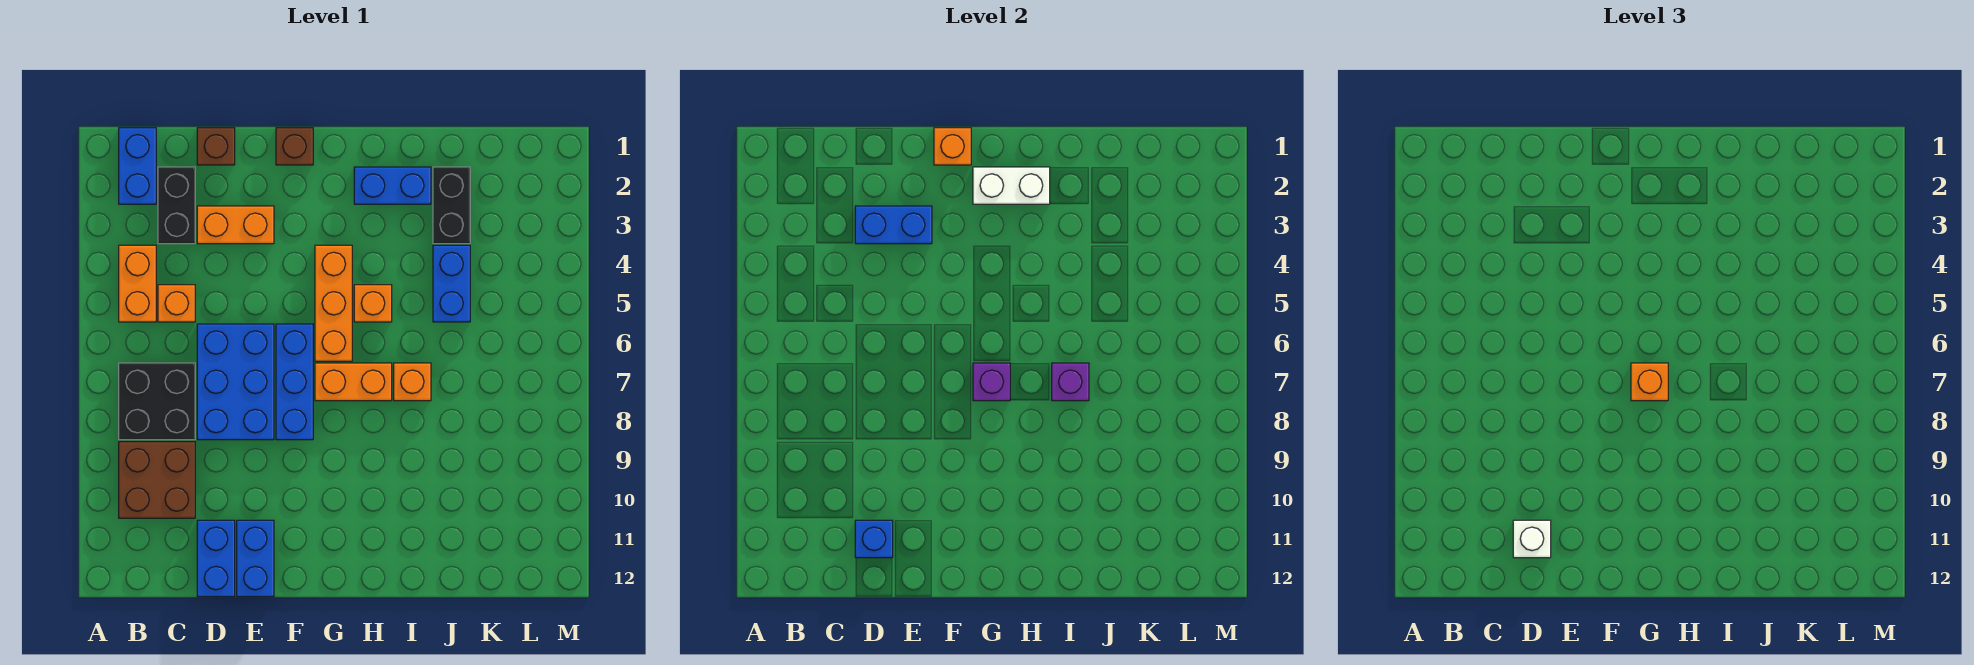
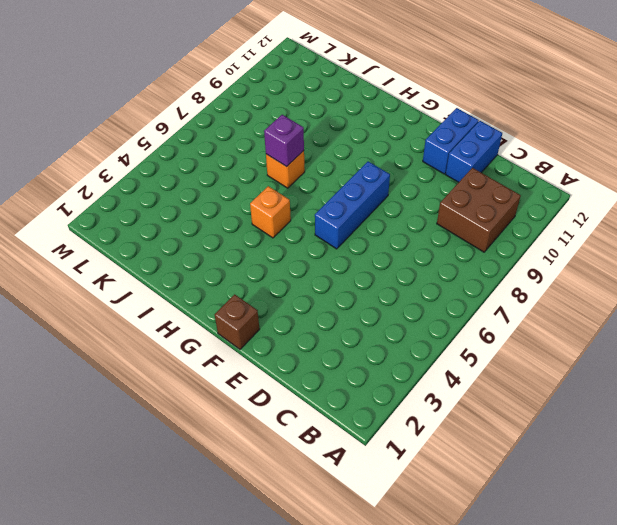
none -> blue 1x2 brick [119,128,156,204]
none -> orange 1x2 brick [119,245,156,322]
none -> black 2x2 brick [119,363,195,440]

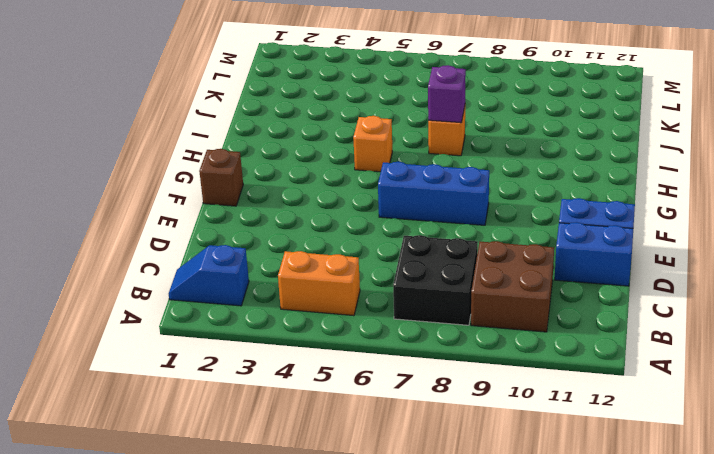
blue 1x2 slope [169,245,249,306] -> blue 1x2 brick [119,128,156,204]
none -> black 1x2 brick [158,167,195,244]
none -> orange 1x1 brick [158,285,195,322]
none -> brown 1x1 brick [197,128,235,165]

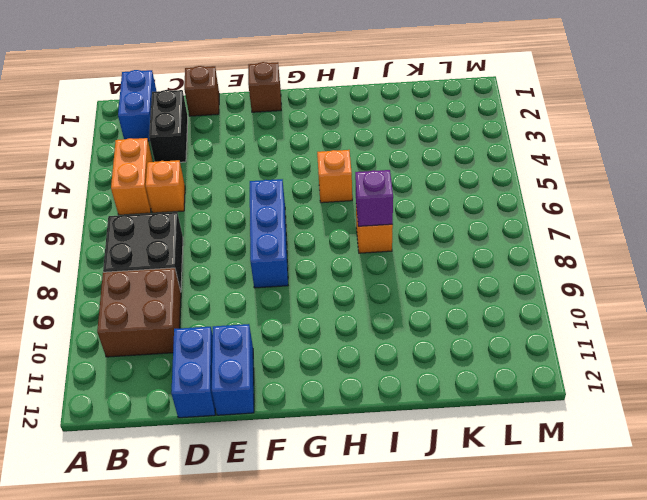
none -> orange 1x2 brick [197,206,274,244]
none -> blue 2x3 brick [197,324,274,440]
none -> orange 1x3 brick [315,245,352,361]

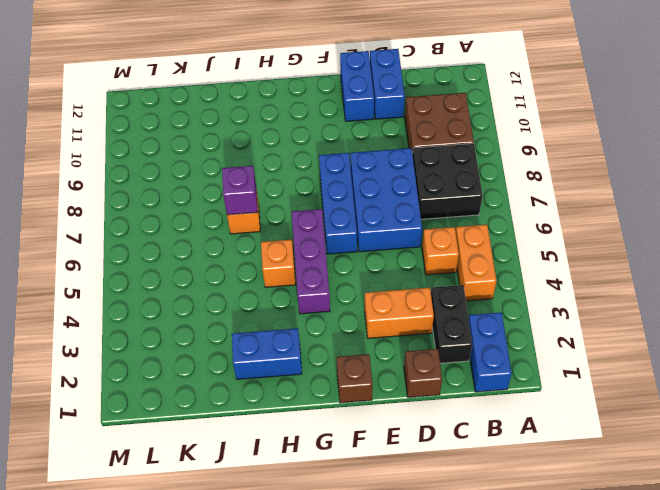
purple 1x3 brick [292,209,330,314] -> orange 1x3 brick [315,245,352,361]
none -> orange 1x2 brick [315,363,392,401]
none -> black 1x2 brick [433,167,470,244]
none -> blue 1x2 brick [433,245,470,322]

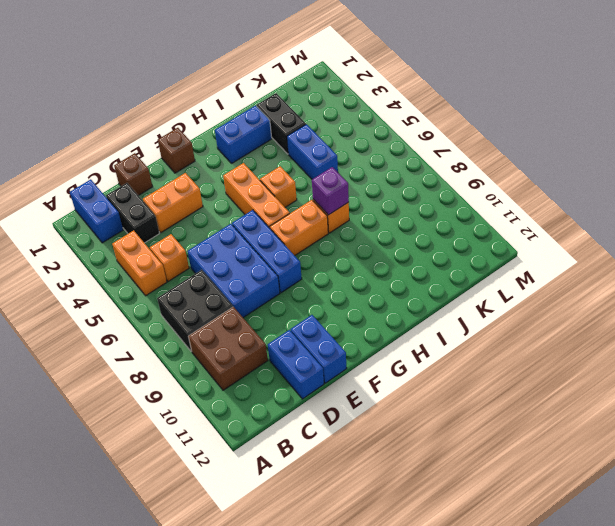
none -> blue 1x2 brick [855,206,932,244]
none -> blue 1x1 brick [855,520,893,558]
none -> orange 1x1 brick [934,128,971,165]

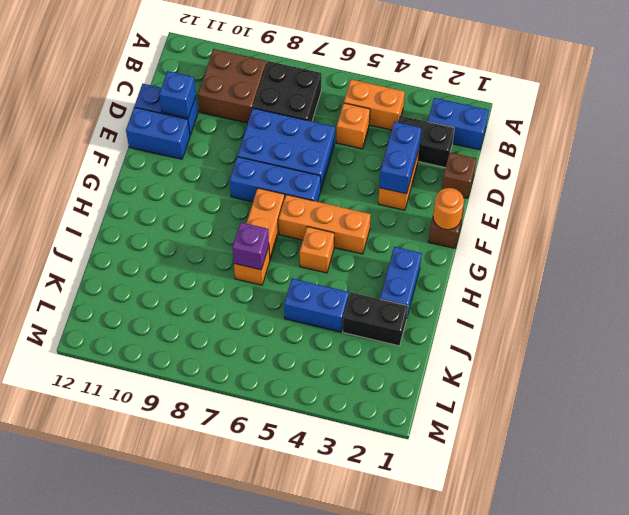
orange 1x1 round brick [433,188,464,230] -> orange 1x1 brick [934,128,971,165]
none -> white 1x2 brick [973,167,1050,204]
none -> purple 1x1 brick [973,363,1010,401]
none -> white 1x1 brick [1513,520,1551,558]

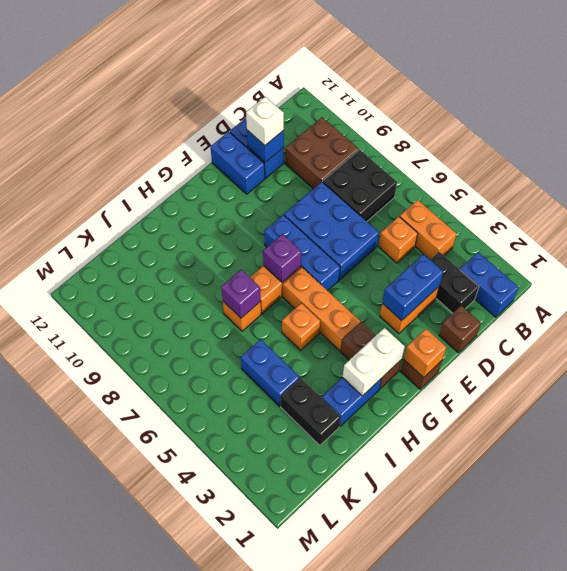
brown 1x2 brick [341,322,402,389] -> none
none -> orange 1x1 brick [1631,363,1668,401]

